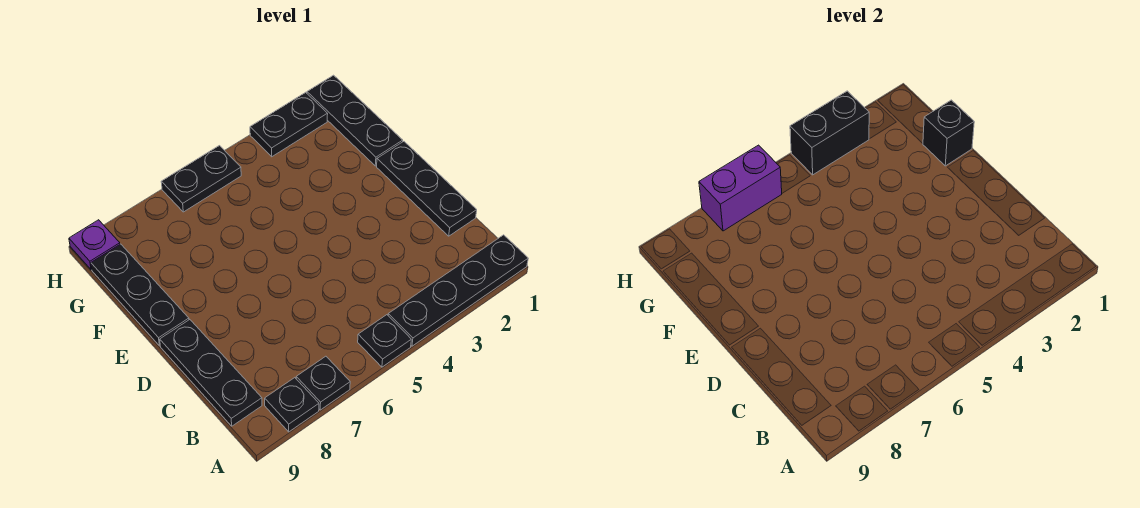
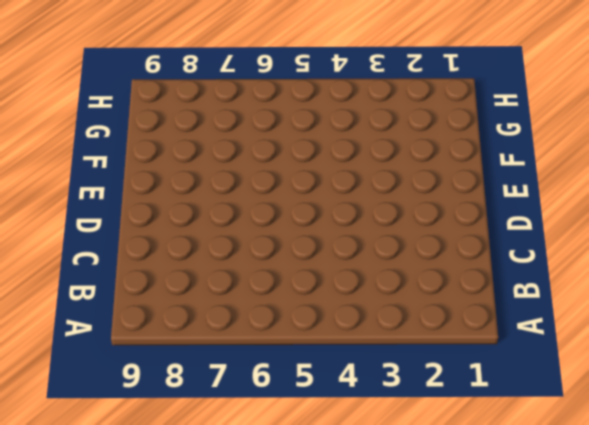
none -> black 1x4 plate [388,235,528,346]
none -> black 1x1 plate [358,315,411,367]
none -> black 1x1 plate [296,356,350,410]

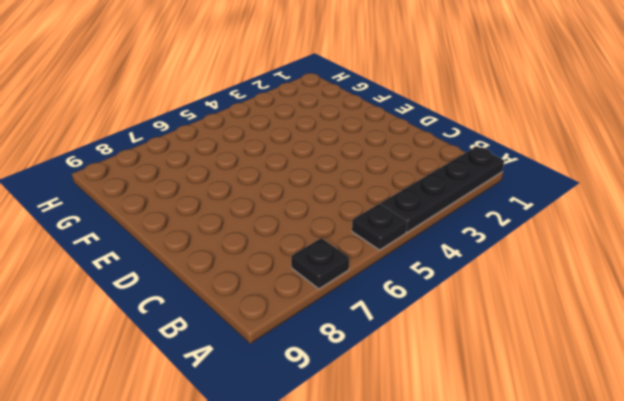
none -> black 1x1 plate [265,378,319,432]
none -> black 1x3 plate [160,320,262,426]
none -> black 1x3 plate [377,141,477,236]

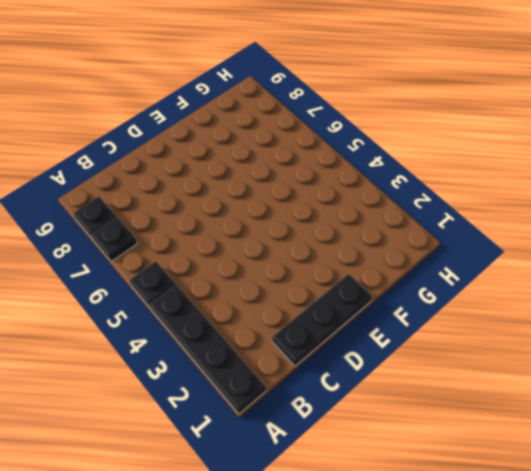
none -> black 1x3 plate [160,320,262,426]
none -> black 1x3 plate [91,244,189,346]
none -> black 1x3 plate [307,75,403,166]

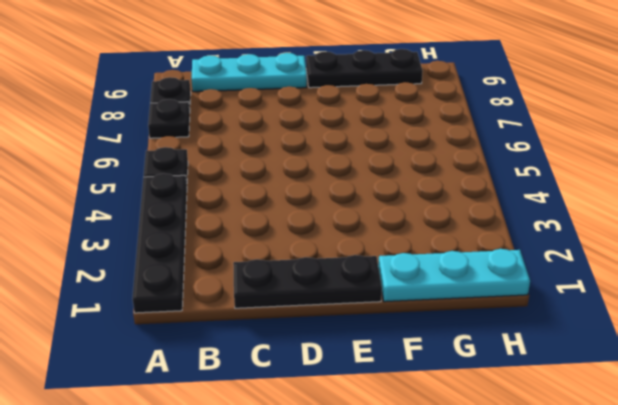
cyan 1x3 plate [191,53,307,92] -> black 1x3 plate [160,320,262,426]
cyan 1x3 plate [378,249,530,302] -> black 1x3 plate [307,75,403,166]
none -> black 1x2 plate [250,92,328,157]
none -> black 1x2 plate [161,146,241,212]
none -> purple 1x1 plate [69,220,120,270]

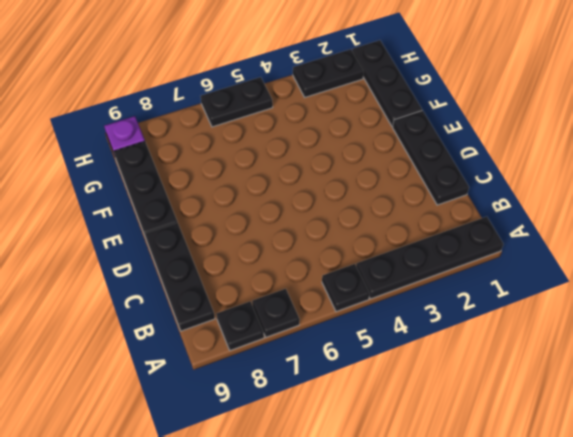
none -> black 1x1 brick [923,100,974,166]
none -> black 1x2 brick [790,91,869,175]
none -> purple 1x2 brick [699,145,782,231]

